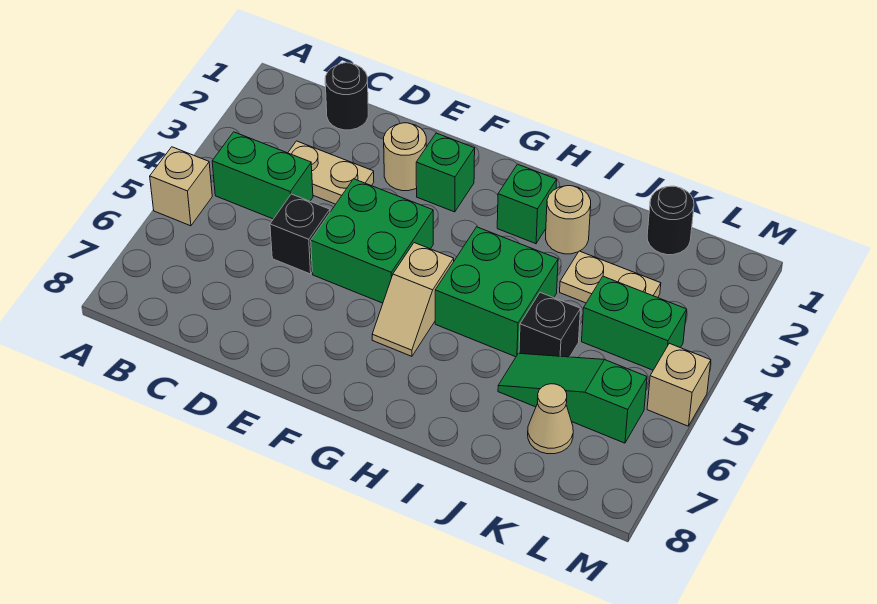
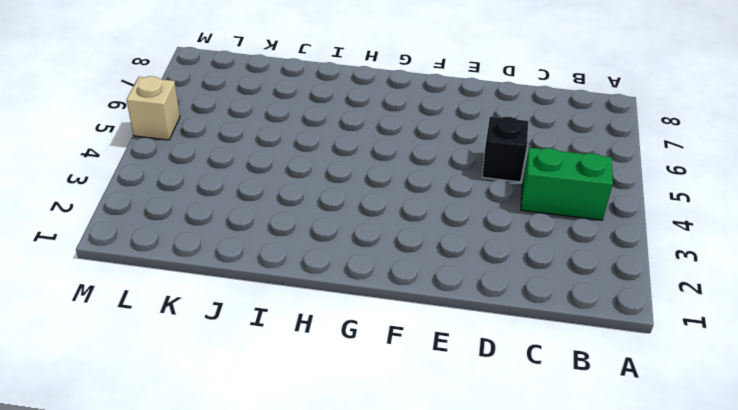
none -> tan 1x1 brick [150,147,212,226]
none -> black 1x1 round brick [325,63,368,130]
none -> tan 1x2 plate [288,141,374,204]

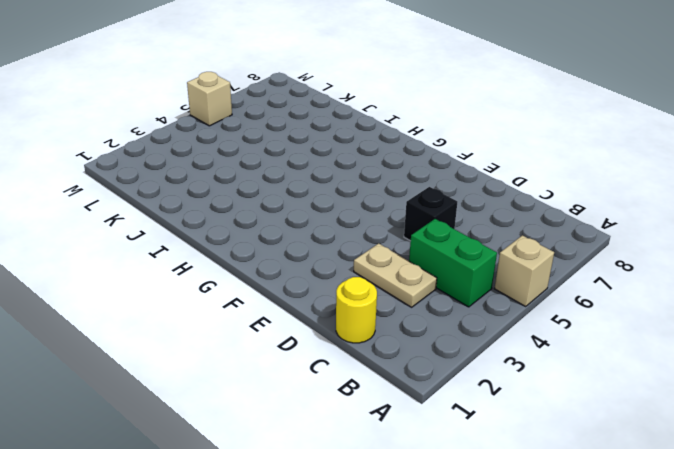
yellow 1x1 round brick [336,277,377,343] -> black 1x1 round brick [325,63,368,130]
none -> tan 1x1 round brick [384,123,426,191]
none -> green 2x2 brick [311,179,433,303]
none -> green 1x1 brick [416,133,475,212]

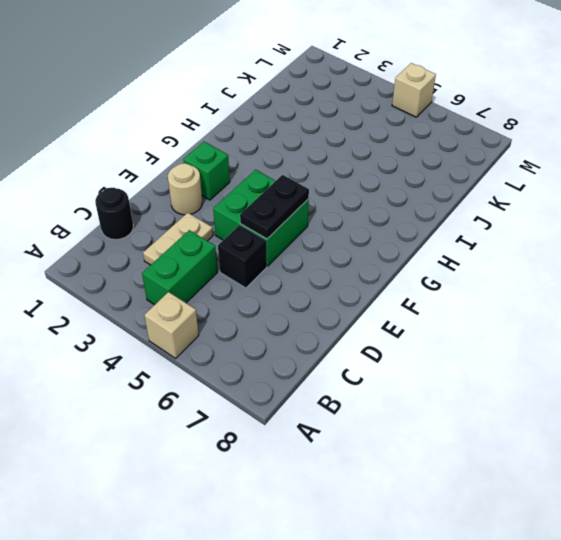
black 1x2 plate [240,175,309,239] -> none
none -> tan 1x2 slope [372,243,454,356]
none -> green 1x1 brick [497,164,557,244]
none -> green 2x2 brick [435,227,558,357]

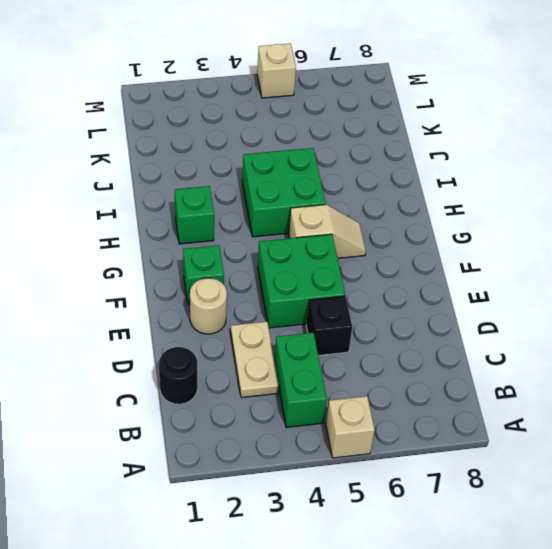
none -> tan 1x1 round brick [546,186,591,254]
none -> tan 1x2 plate [560,251,661,303]
none -> black 1x1 brick [519,292,580,357]

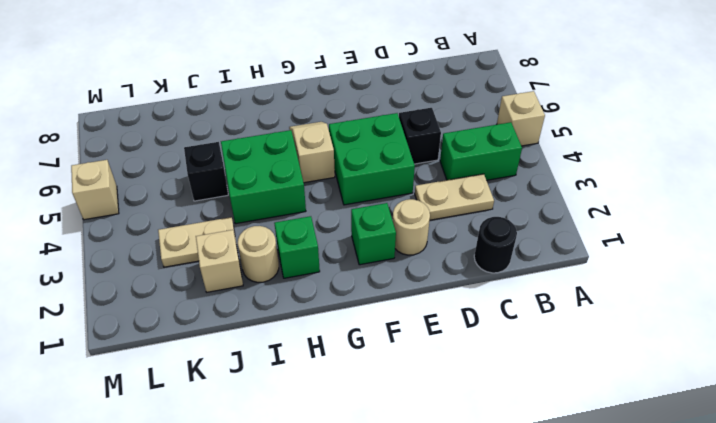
tan 1x1 brick [196,230,243,292] -> none
none -> green 1x3 slope [498,353,647,443]
none -> black 1x1 round brick [647,186,694,255]
none -> green 1x2 brick [582,276,687,370]

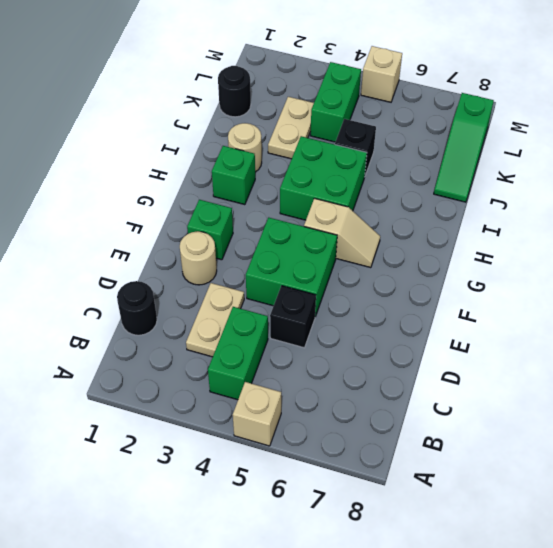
green 1x3 slope [434,93,494,202] -> green 1x3 slope moved to [498,353,647,443]
none -> tan 1x1 cone [528,384,573,454]

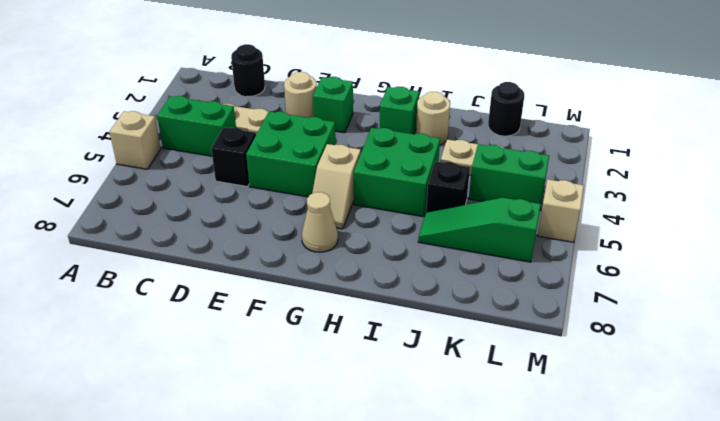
tan 1x1 cone [302,192,338,252] -> tan 1x1 cone moved to [528,384,573,454]

